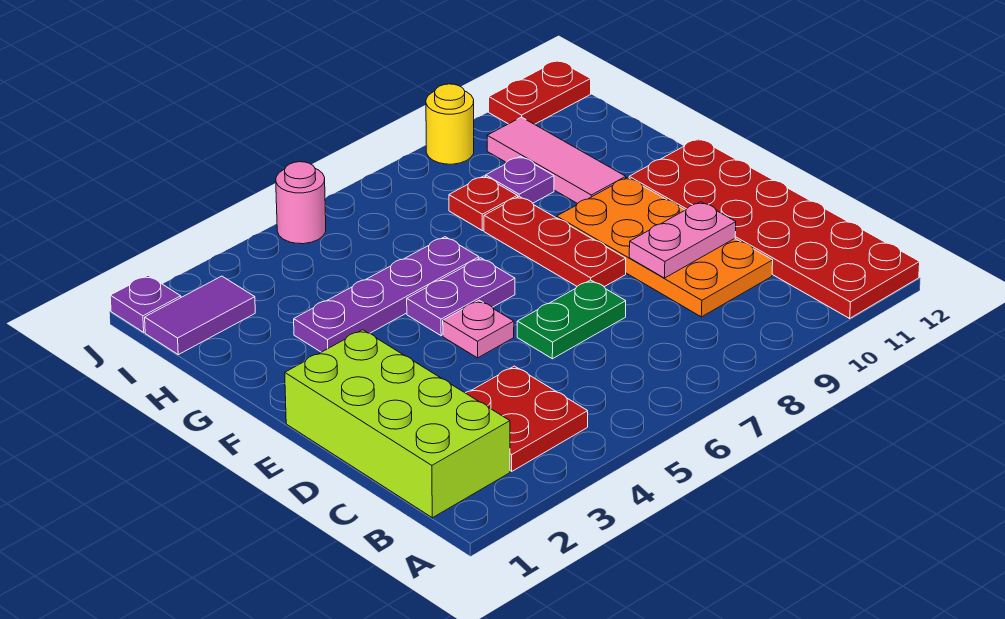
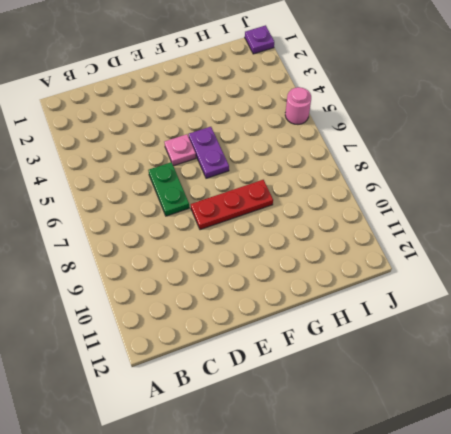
none -> red 2x6 plate [629,139,920,318]
none -> lime 2x4 brick [285,330,510,518]
none -> red 2x2 plate [466,366,588,471]

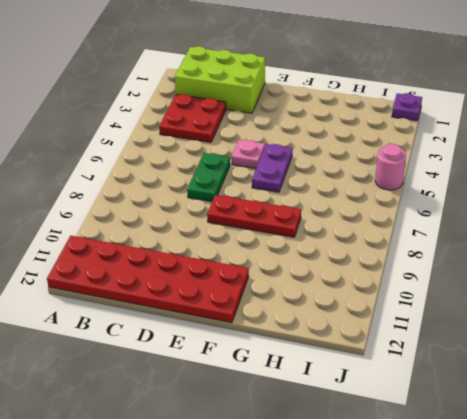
lime 2x3 brick [175,46,265,113] -> lime 2x4 brick [285,330,510,518]
none -> orange 2x4 plate [557,177,773,317]
none -> purple 1x4 plate [294,237,479,352]
none -> pink 1x3 tile [487,117,626,204]

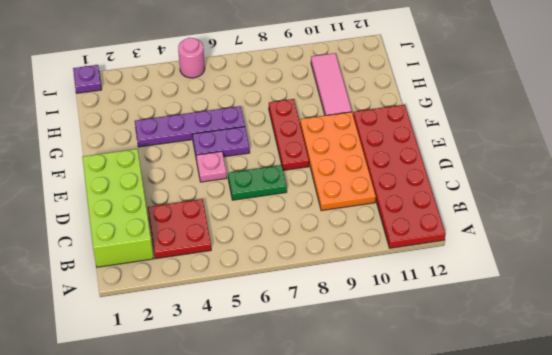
none -> red 1x1 plate [449,176,518,231]
none -> purple 1x1 plate [486,156,554,203]
none -> purple 1x2 tile [145,276,255,355]

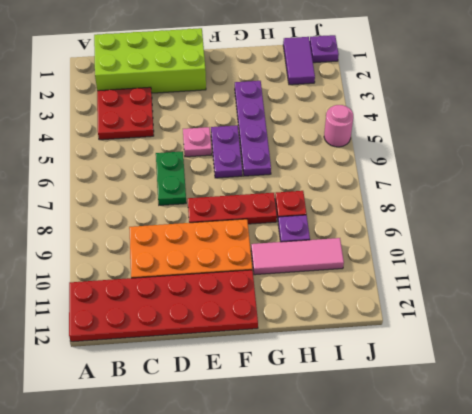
none -> yellow 1x1 round brick [426,84,474,164]
none -> red 1x2 plate [489,60,591,124]
none -> pink 1x2 plate [629,202,736,278]

